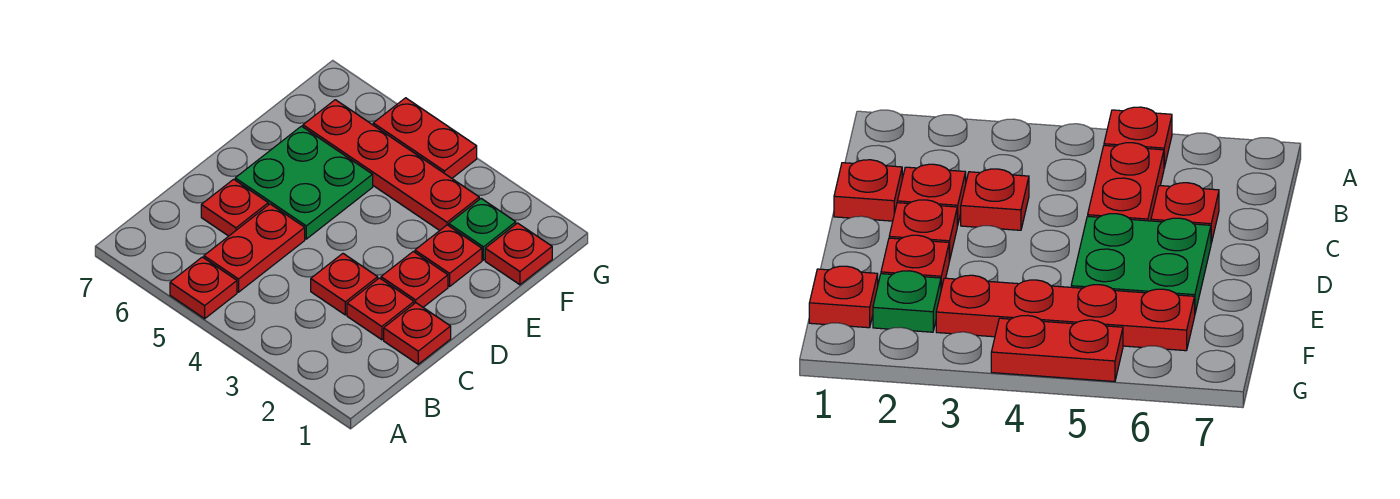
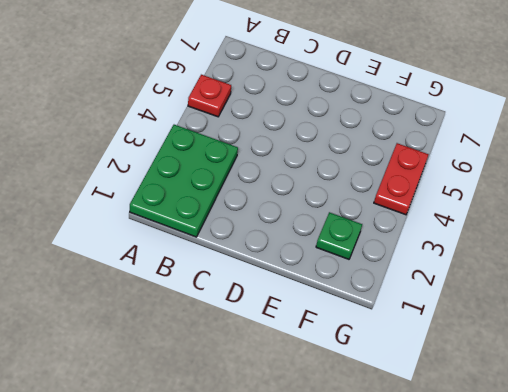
green 2x3 plate [130,125,238,237] -> none
none -> red 1x2 plate [204,204,305,292]
none -> red 1x1 plate [384,303,451,364]
none -> red 1x1 plate [347,278,414,340]

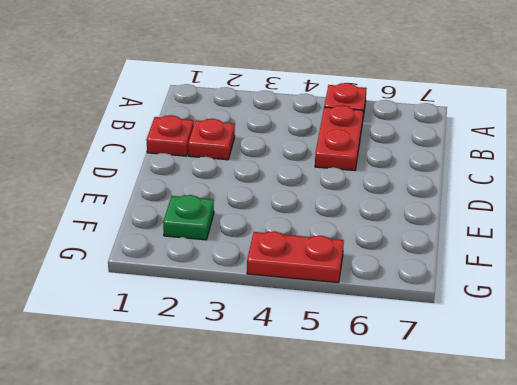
none -> red 1x1 plate [311,254,378,315]
none -> red 1x1 plate [201,179,268,236]
none -> red 1x1 plate [381,251,448,307]

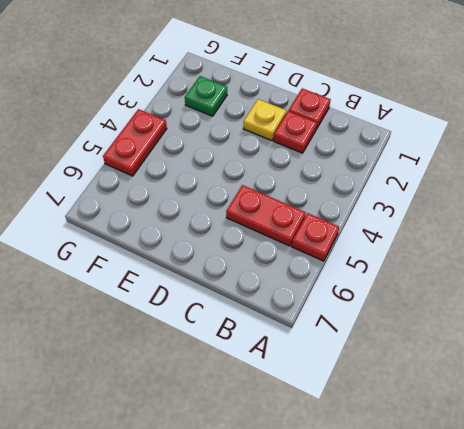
yellow 1x1 plate [243,99,286,141] -> red 1x1 plate [381,251,448,307]
none -> red 1x1 plate [311,254,378,315]
none -> red 1x1 plate [201,179,268,236]
none -> green 2x2 plate [235,126,373,239]

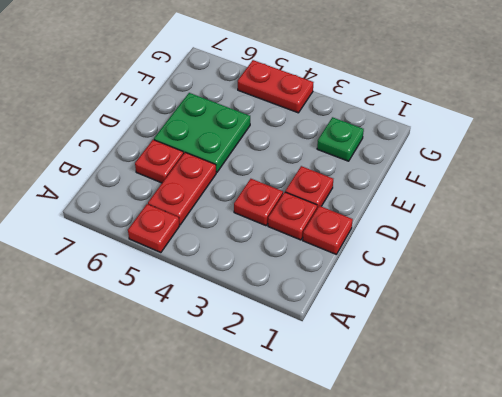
none -> red 1x1 plate [415,225,482,286]
none -> red 1x1 plate [485,223,552,285]
none -> red 1x4 plate [303,100,479,231]

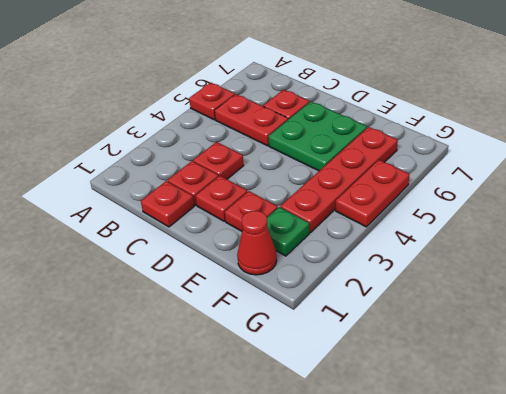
red 1x1 cone [237,210,277,275] -> red 1x1 plate [485,223,552,285]

